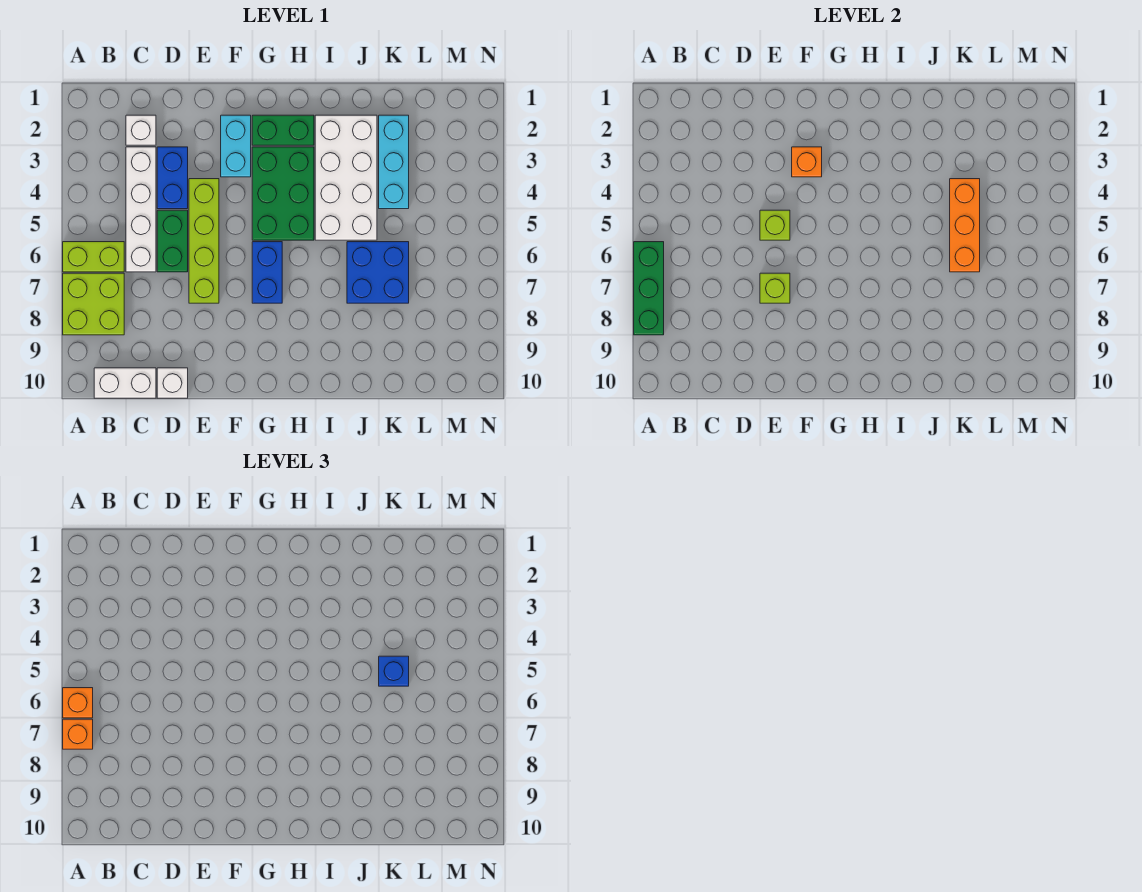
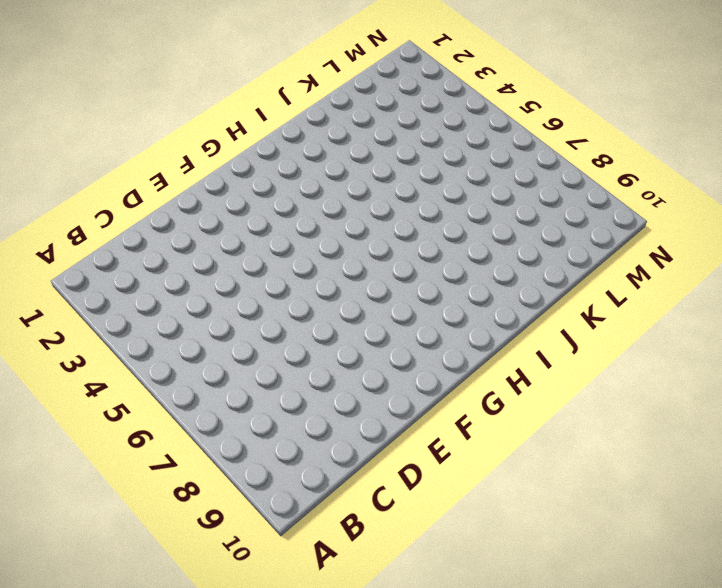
none -> lime 1x2 brick [63,242,124,272]
none -> lime 2x2 brick [63,273,124,335]
none -> white 1x2 brick [94,368,156,398]

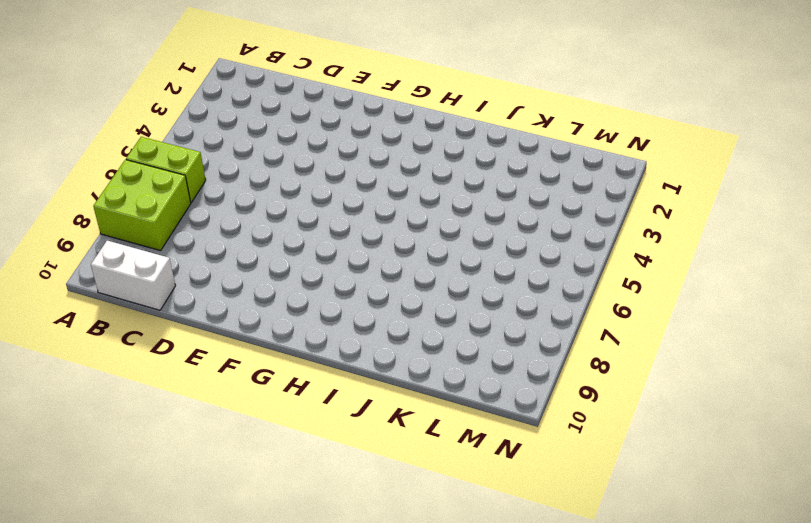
none -> white 1x1 brick [126,115,156,145]
none -> white 1x4 brick [126,147,156,272]
none -> blue 1x2 brick [157,147,188,209]

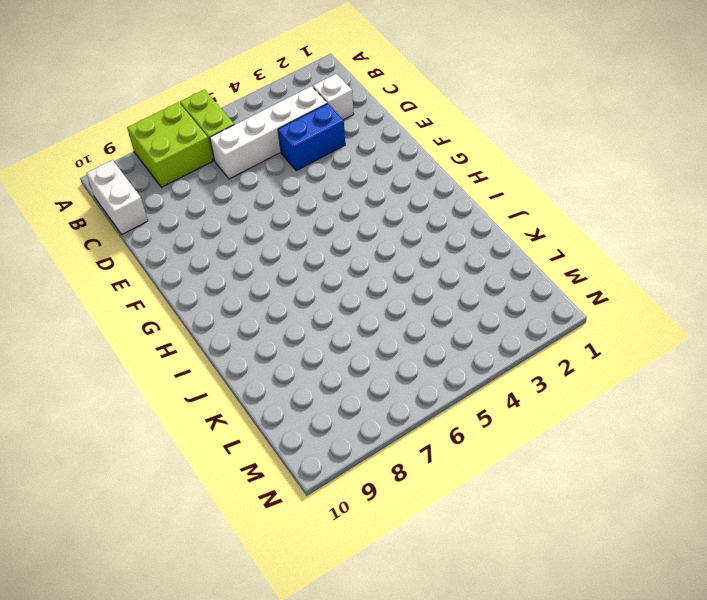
none -> green 1x2 brick [157,210,188,272]
none -> white 1x1 brick [157,368,188,398]
none -> lime 1x4 brick [189,179,219,303]

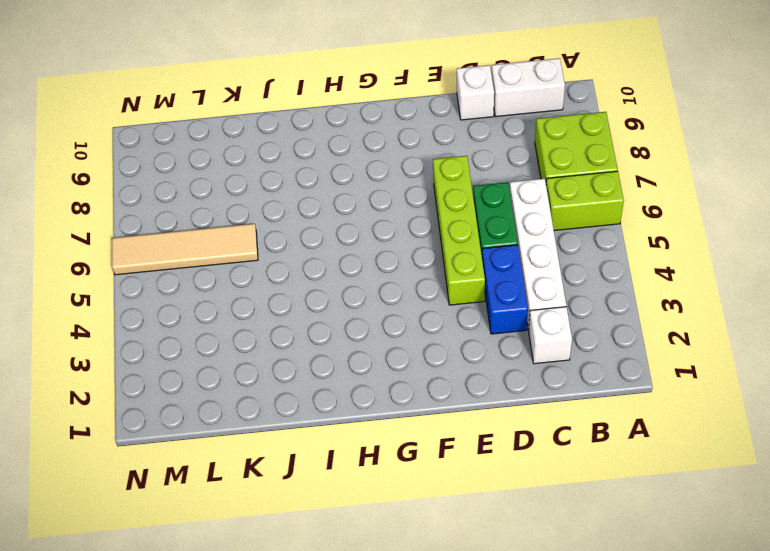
tan 1x4 tile [112,224,258,275] -> blue 2x2 brick [347,242,409,303]
none -> cyan 1x2 brick [221,115,251,177]
none -> green 1x2 brick [252,115,314,145]
none -> green 2x3 brick [252,147,314,240]

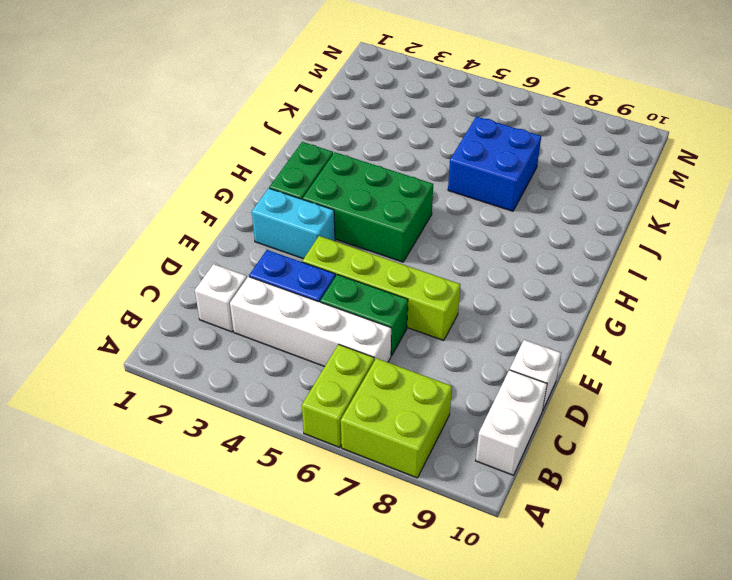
none -> blue 1x2 brick [252,242,282,303]
none -> white 2x4 brick [315,115,377,240]
none -> cyan 1x3 brick [379,115,409,209]

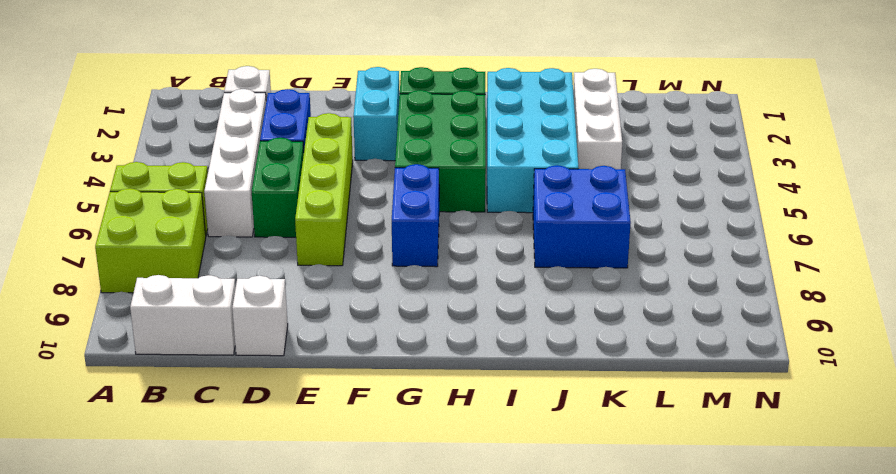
cyan 2x4 brick [487,68,579,213] -> white 2x4 brick [315,115,377,240]
white 1x3 brick [573,69,622,169] -> cyan 1x3 brick [379,115,409,209]
none -> green 1x3 brick [634,242,664,335]
none -> lime 1x1 brick [760,210,790,240]
none -> lime 1x1 brick [760,273,790,303]

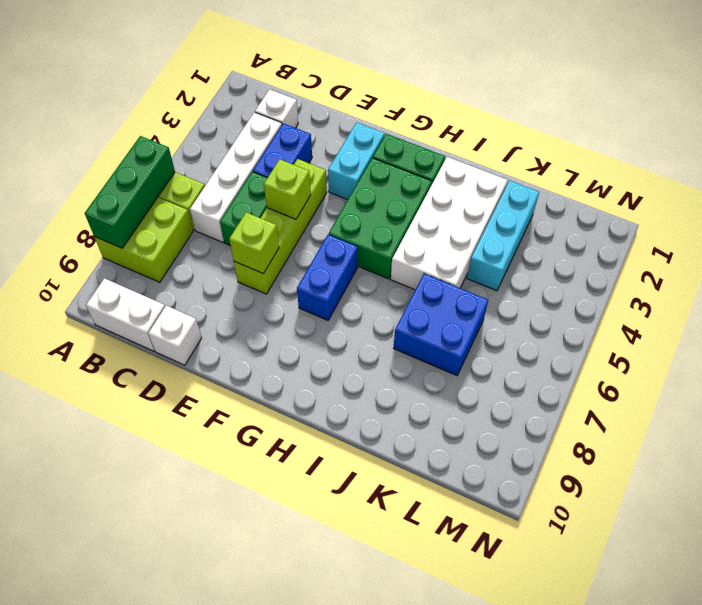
none -> orange 1x1 brick [792,147,822,177]
none -> orange 1x3 brick [950,179,980,272]
none -> orange 1x1 brick [63,688,93,718]

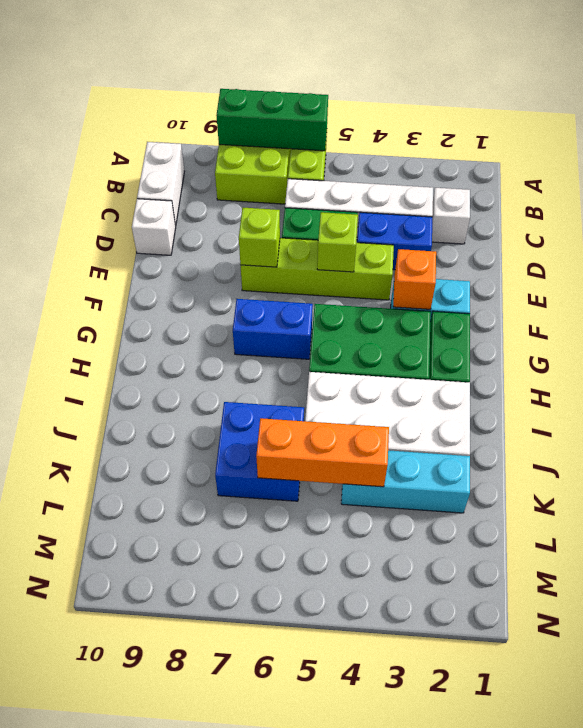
none -> orange 1x1 brick [63,688,93,718]
none -> orange 1x1 brick [63,719,93,749]
none -> blue 1x1 brick [379,656,409,686]

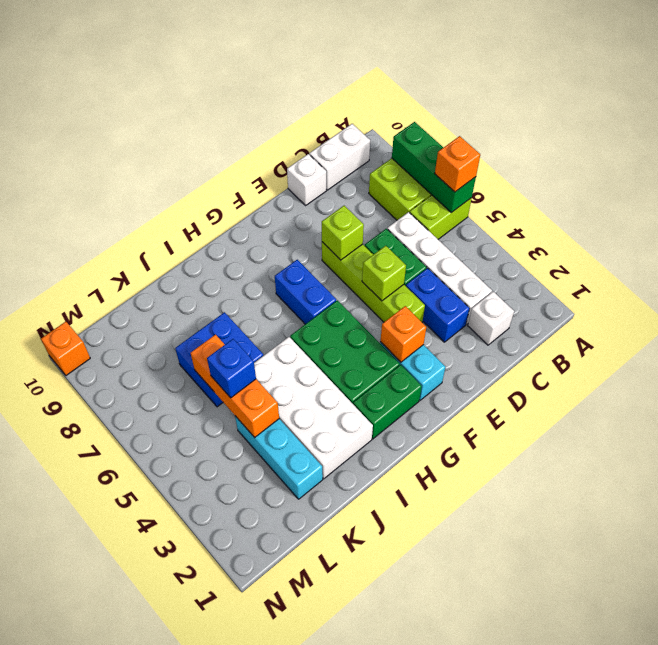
orange 1x1 brick [41,322,90,375] -> orange 1x1 brick moved to [63,719,93,749]

